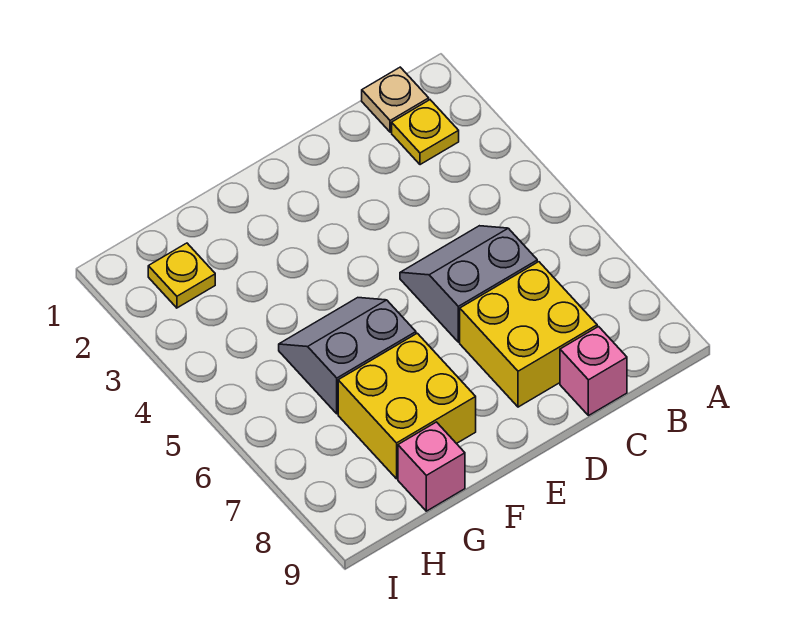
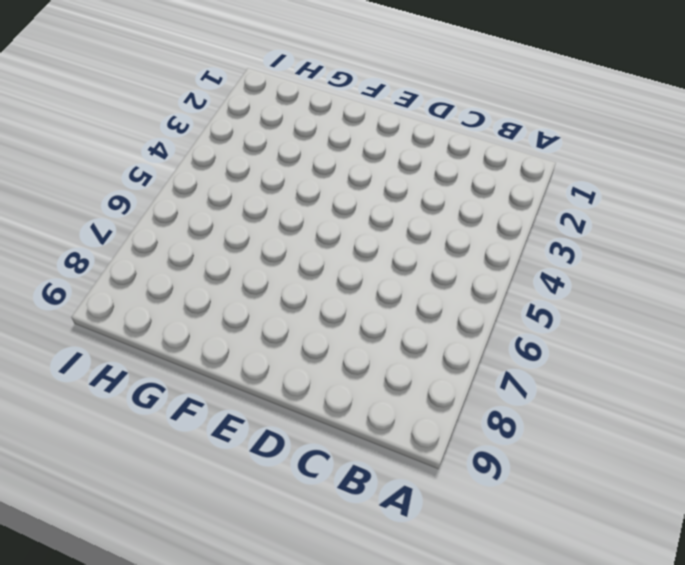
none -> tan 1x1 plate [362,67,429,132]
none -> yellow 1x1 plate [392,100,459,165]

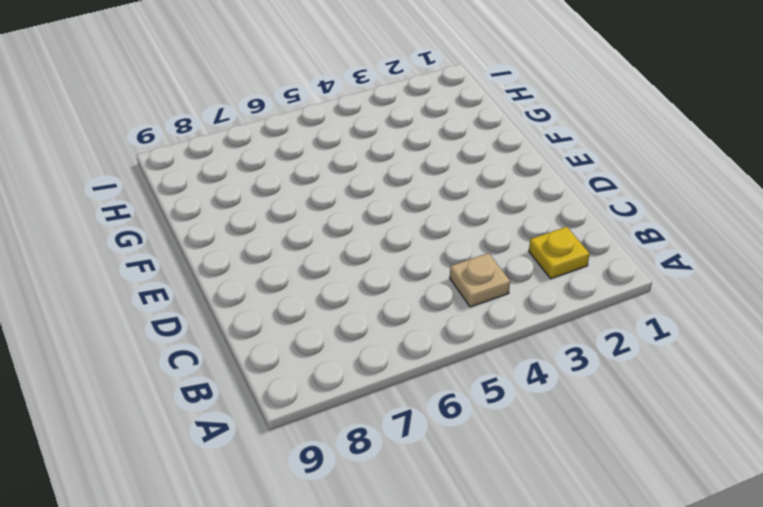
tan 1x1 plate [450,253,510,307] -> tan 1x1 plate moved to [362,67,429,132]
none -> grey 2x2 slope [400,226,537,342]
none -> yellow 2x2 brick [460,262,597,407]

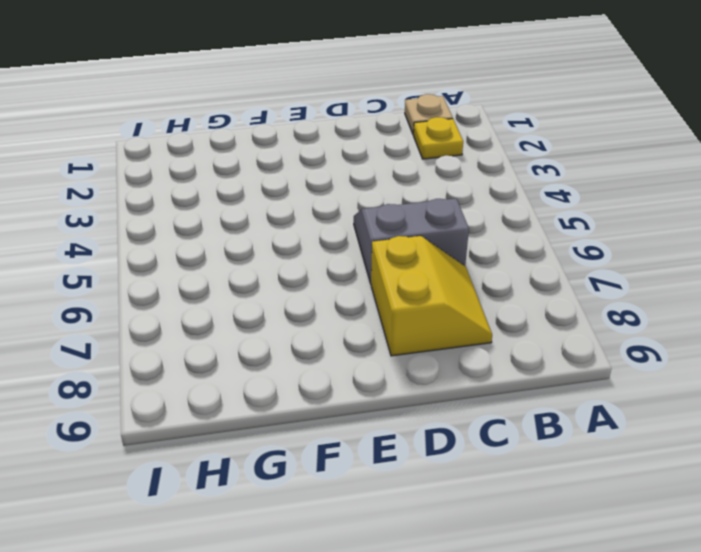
yellow 2x2 slope [371,236,492,356] -> yellow 2x2 brick [460,262,597,407]
none -> pink 1x1 brick [560,327,627,416]
none -> grey 2x2 slope [279,298,416,414]

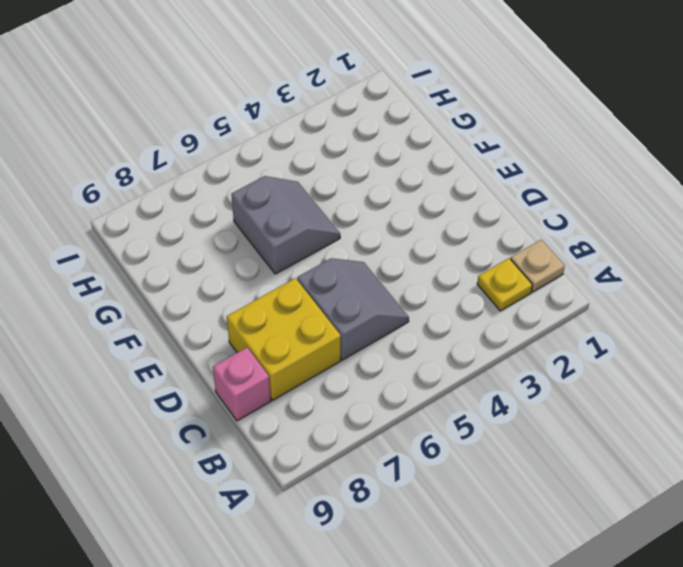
none -> yellow 2x2 brick [338,333,476,479]
none -> pink 1x1 brick [398,422,465,511]

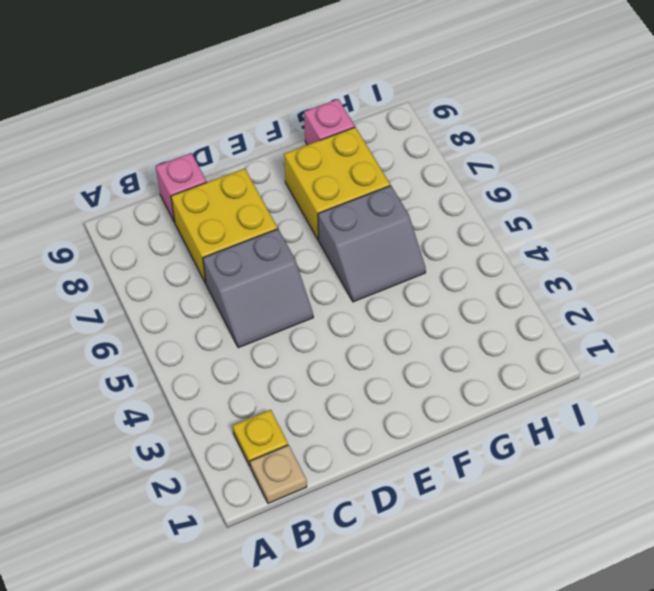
none -> yellow 1x1 plate [148,243,215,308]

